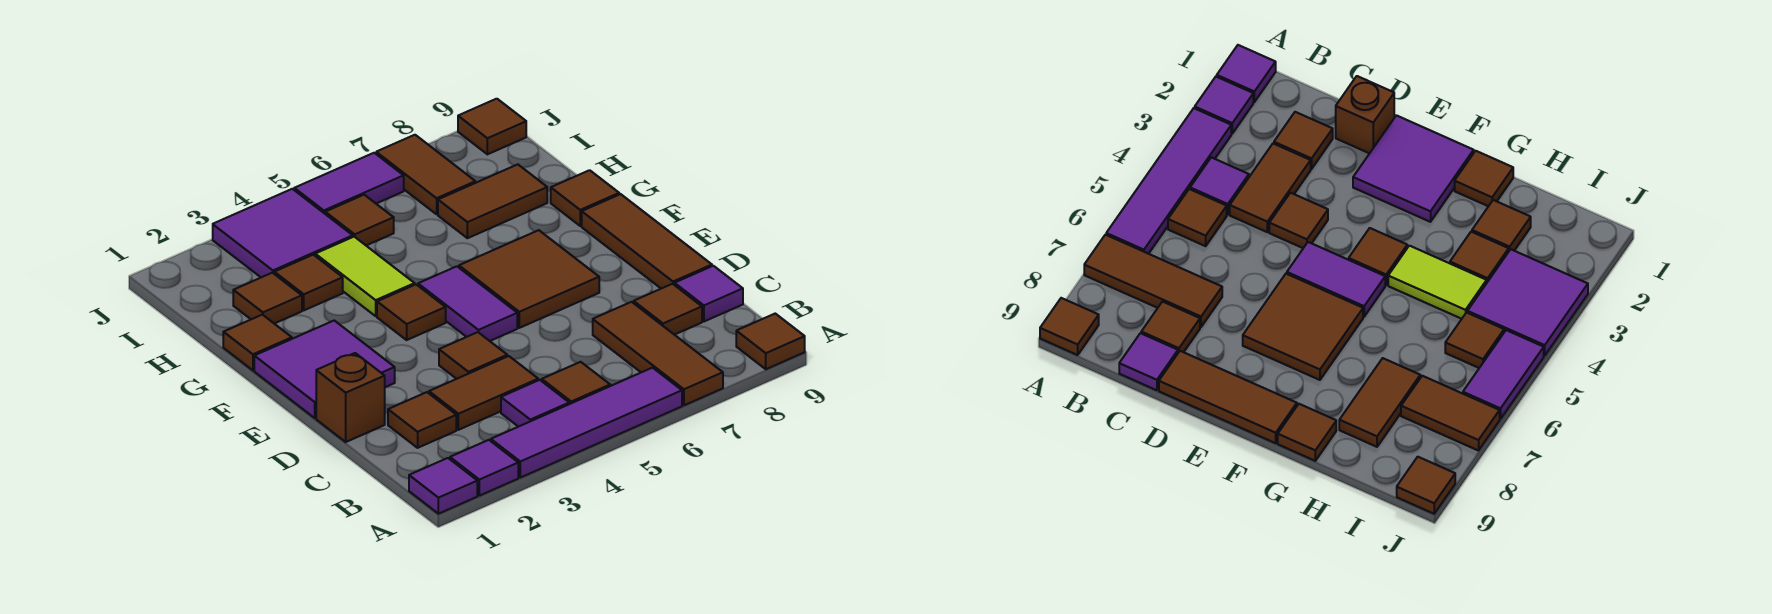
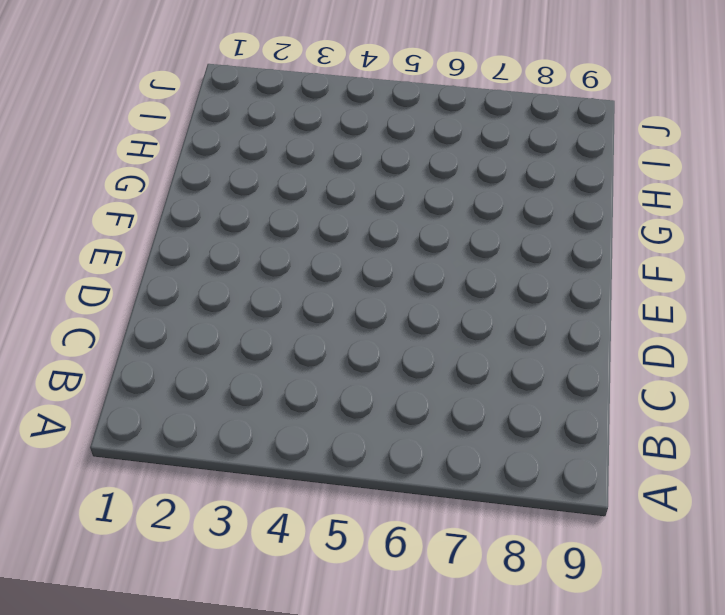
none -> purple 1x1 tile [409,458,477,514]
none -> purple 1x1 tile [450,440,518,496]
none -> purple 1x4 tile [491,368,682,478]

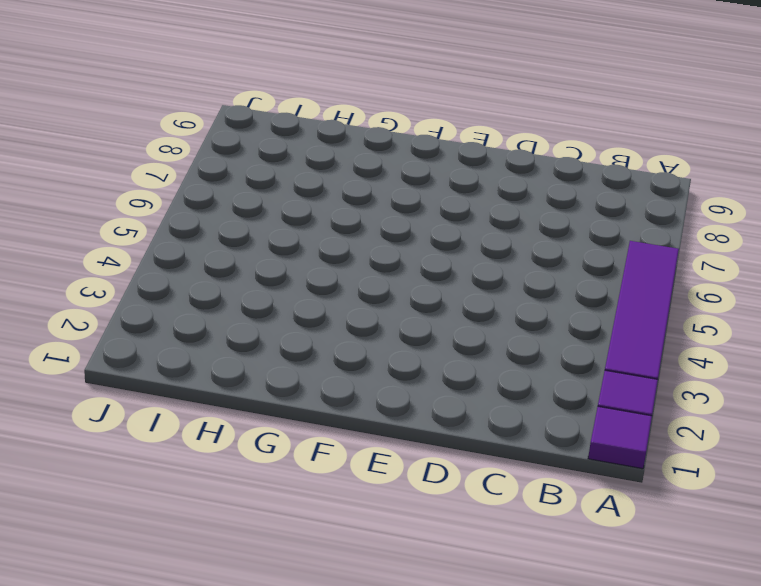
none -> brown 1x3 tile [593,302,723,405]
none -> brown 1x1 tile [736,314,805,369]
none -> purple 1x1 tile [501,380,569,427]

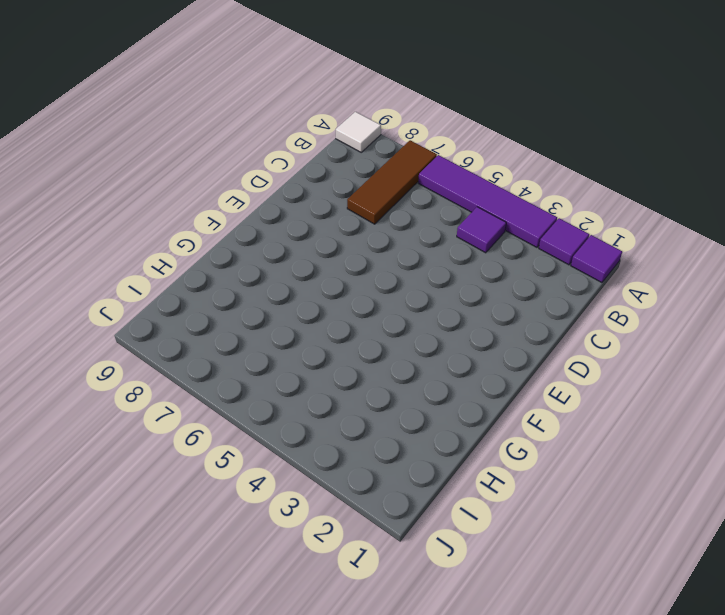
white 1x1 tile [336,112,381,152] -> brown 1x1 tile [736,314,805,369]
none -> brown 1x1 tile [542,362,610,404]
none -> brown 1x1 tile [388,392,456,448]
none -> brown 1x2 tile [429,356,538,430]

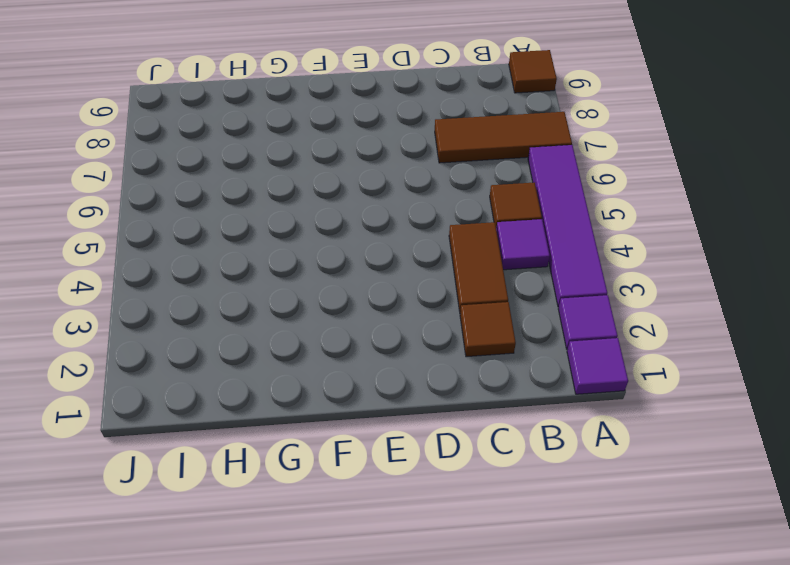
none -> brown 1x1 tile [634,284,702,335]
none -> purple 1x1 tile [675,266,743,321]
none -> brown 1x1 brick [316,353,385,442]

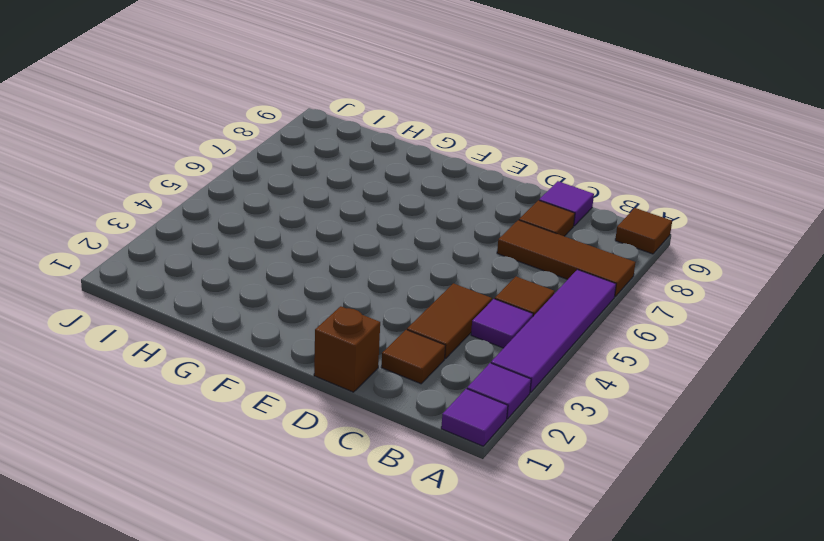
none -> brown 1x1 tile [439,332,507,379]
none -> brown 1x3 tile [582,194,712,289]
none -> purple 2x2 tile [254,321,395,418]

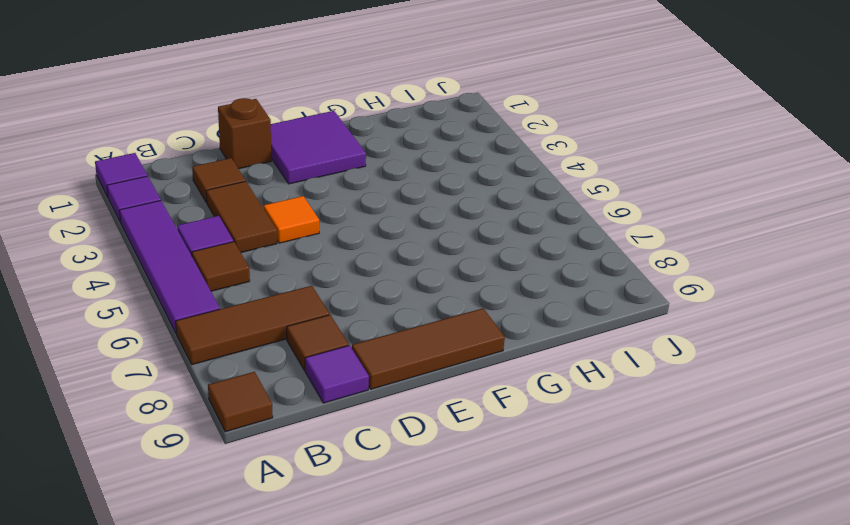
orange 1x1 tile [264,196,319,243] -> brown 1x1 tile [439,332,507,379]
none -> purple 1x2 tile [418,266,517,341]
none -> brown 2x2 tile [459,230,599,328]
none -> brown 1x1 tile [377,285,446,340]

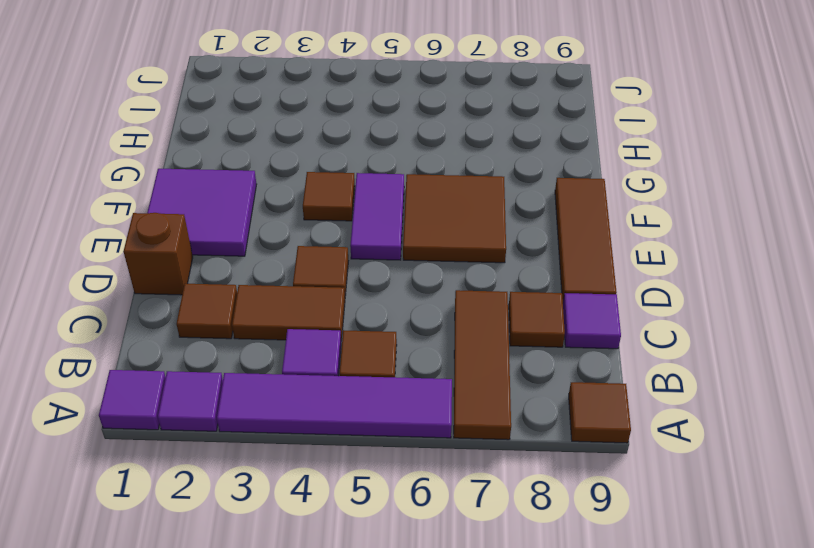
none -> brown 1x1 tile [223,315,292,370]
none -> lime 1x2 tile [315,237,415,316]
none -> brown 1x1 tile [551,170,619,226]

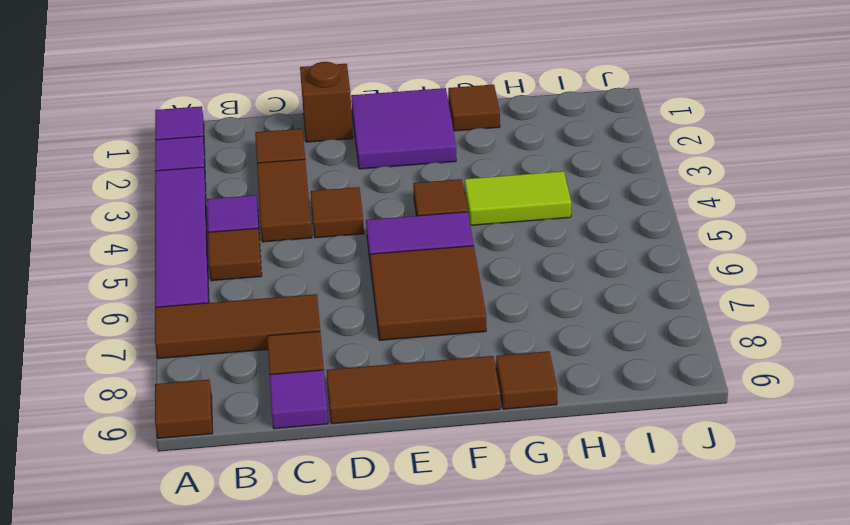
none -> brown 1x1 tile [233,273,302,324]
none -> brown 1x1 tile [274,255,343,310]
none -> brown 1x2 tile [438,164,547,238]

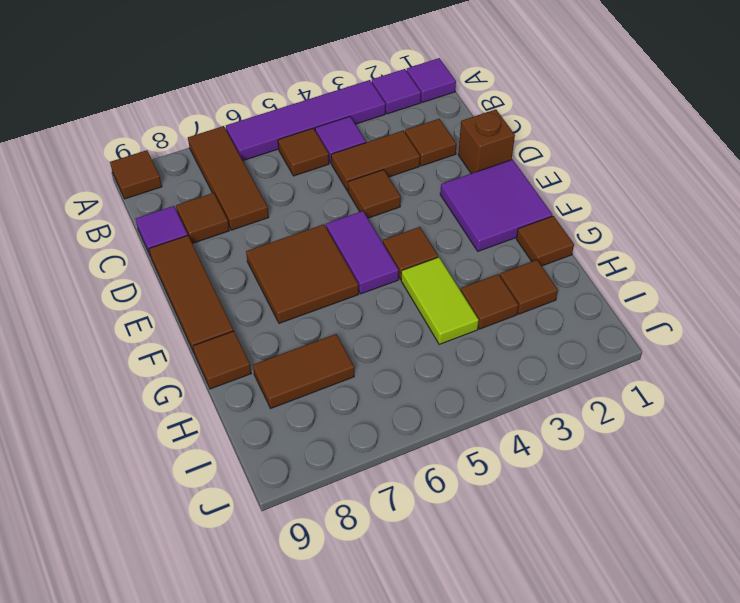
none -> purple 2x2 tile [213,189,353,277]
none -> brown 1x1 tile [325,195,394,245]
none -> brown 1x2 tile [376,135,475,214]

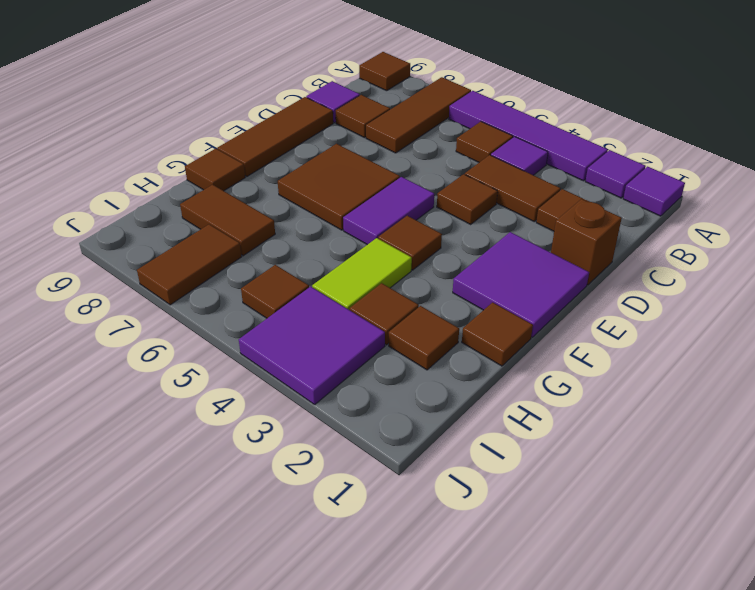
none -> purple 1x2 tile [294,153,404,214]
none -> brown 1x1 tile [458,99,526,154]

